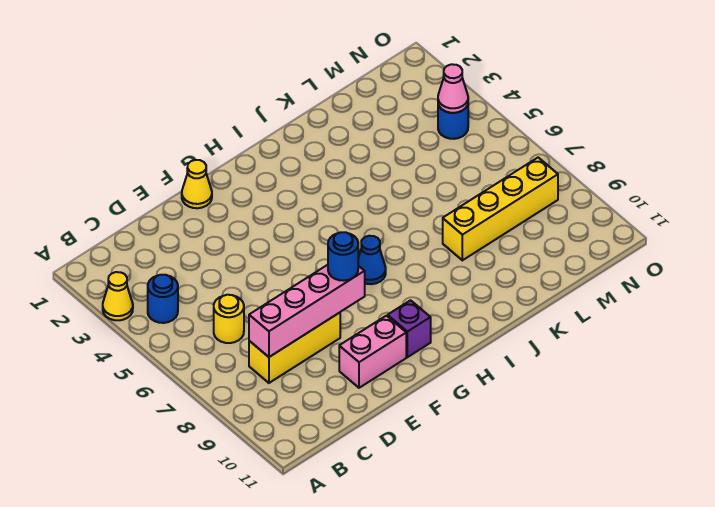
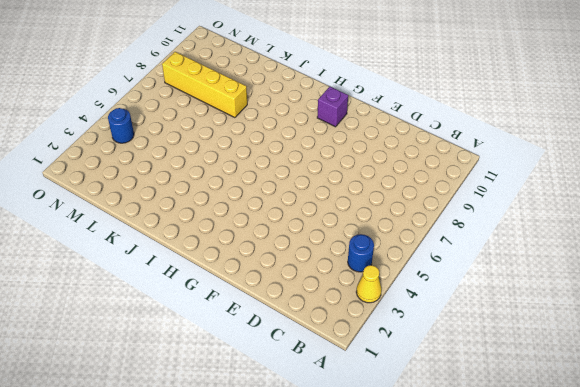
none -> yellow 1x1 round brick [214,295,244,343]
none -> yellow 1x3 brick [249,313,340,383]
none -> pink 1x2 brick [339,316,406,388]

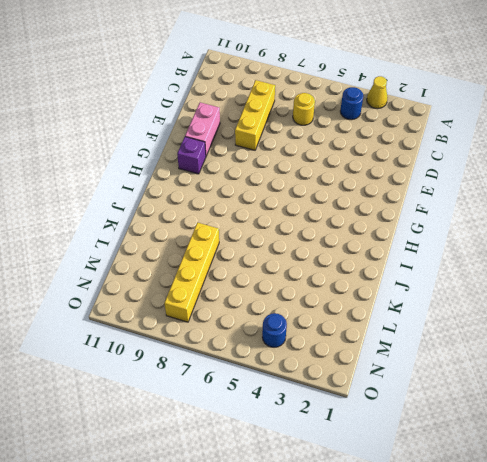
none -> yellow 1x1 cone [182,160,212,208]
none -> blue 1x1 cone [358,236,386,284]
none -> pink 1x4 brick [249,265,365,357]

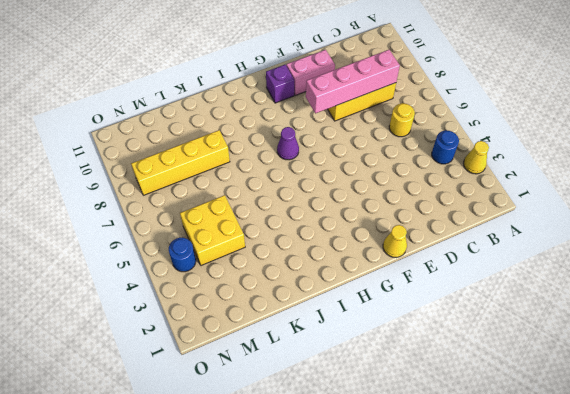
purple 1x1 cone [277,127,299,160] -> blue 1x1 cone [358,236,386,284]
yellow 2x2 brick [180,195,245,265] -> none
none -> pink 1x1 cone [438,64,468,113]
none -> blue 1x1 round brick [328,232,358,281]

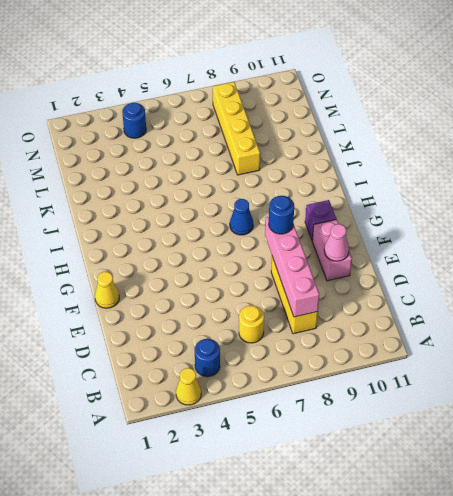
pink 1x1 cone [324,224,349,261] -> pink 1x1 cone moved to [438,64,468,113]

